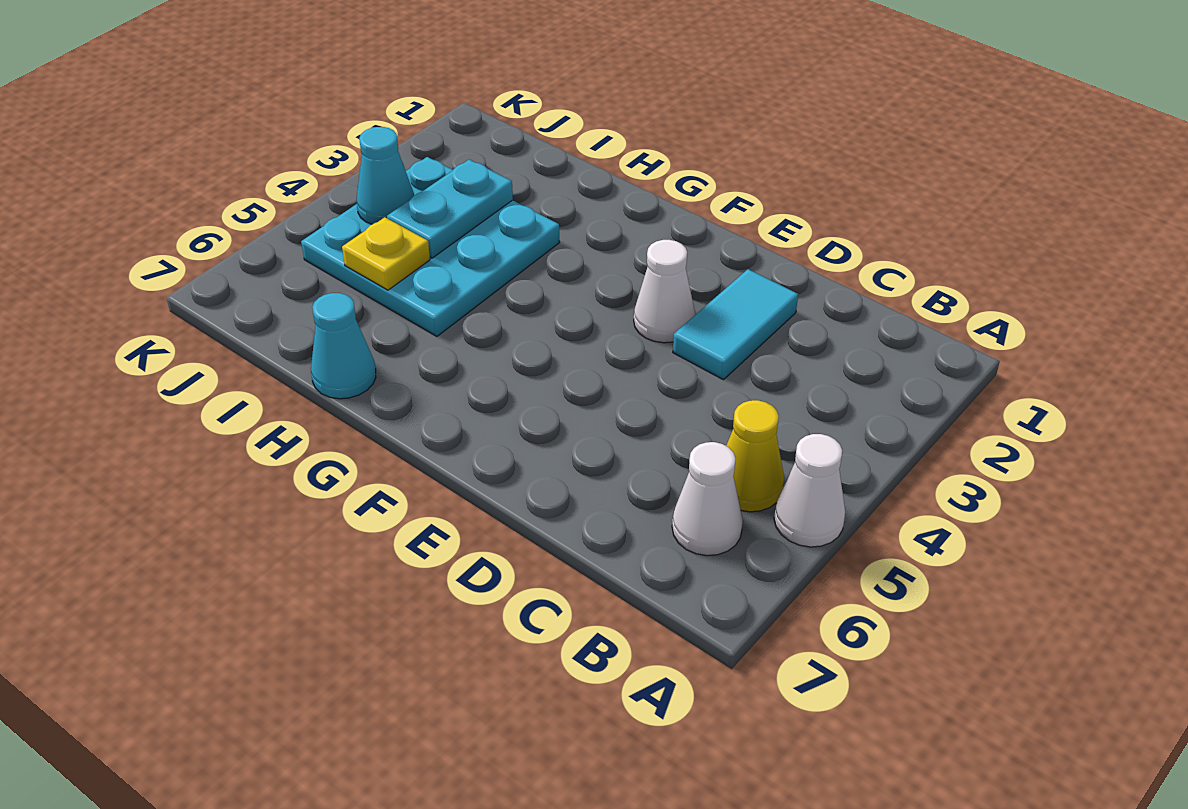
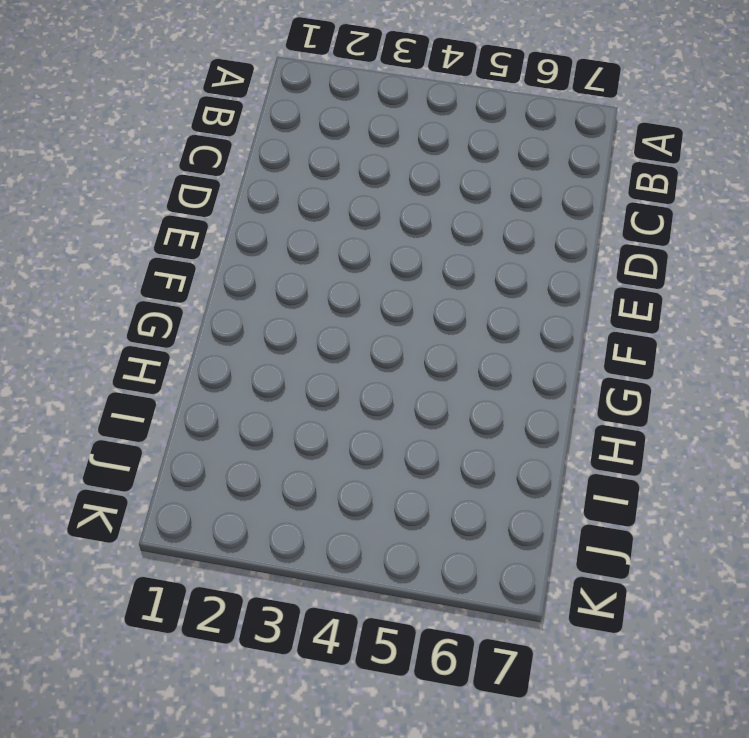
none -> white 1x1 cone [774,434,845,547]
none -> yellow 1x1 cone [726,400,784,512]

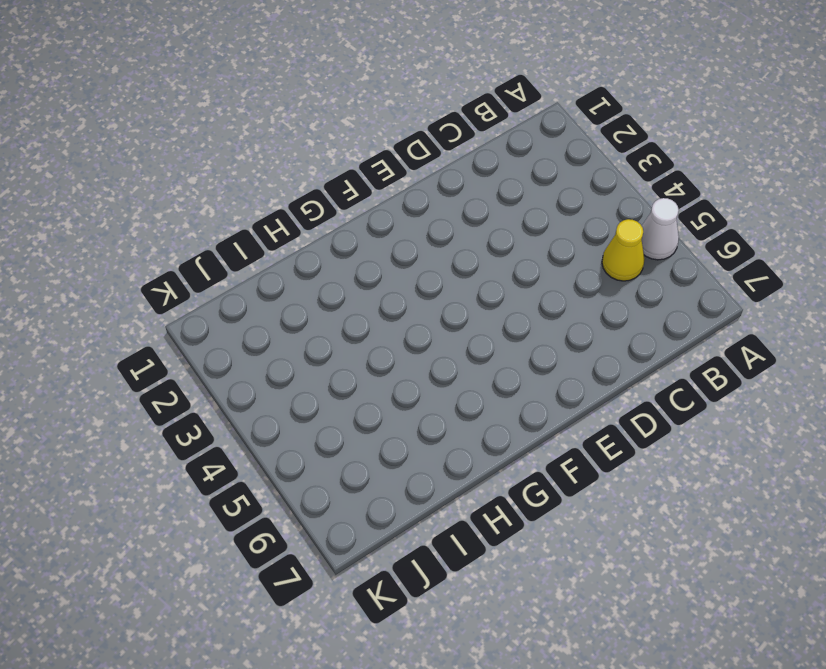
none -> white 1x1 cone [672,442,743,556]
none -> cyan 1x2 tile [673,269,798,380]

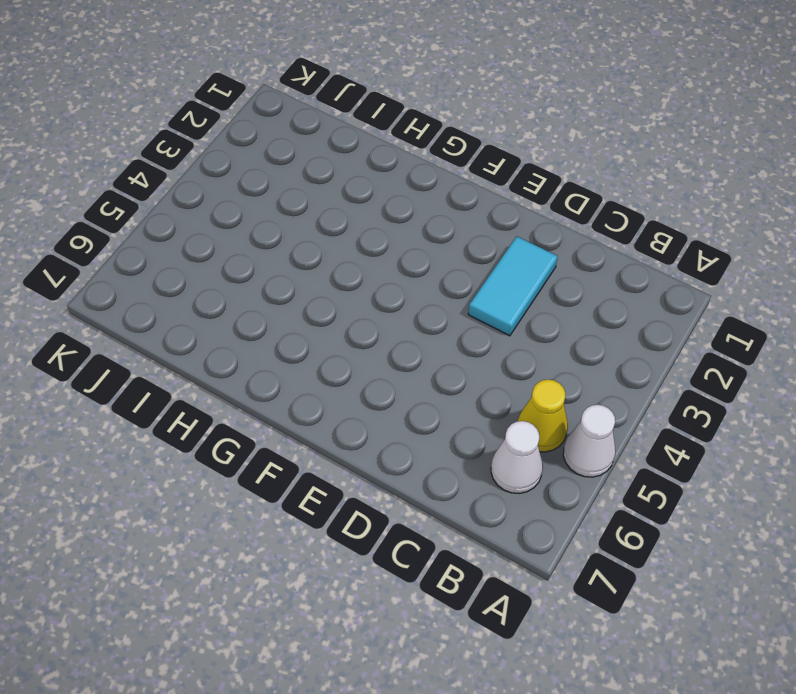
none -> white 1x1 cone [634,240,695,343]
none -> cyan 3x3 plate [301,157,560,336]

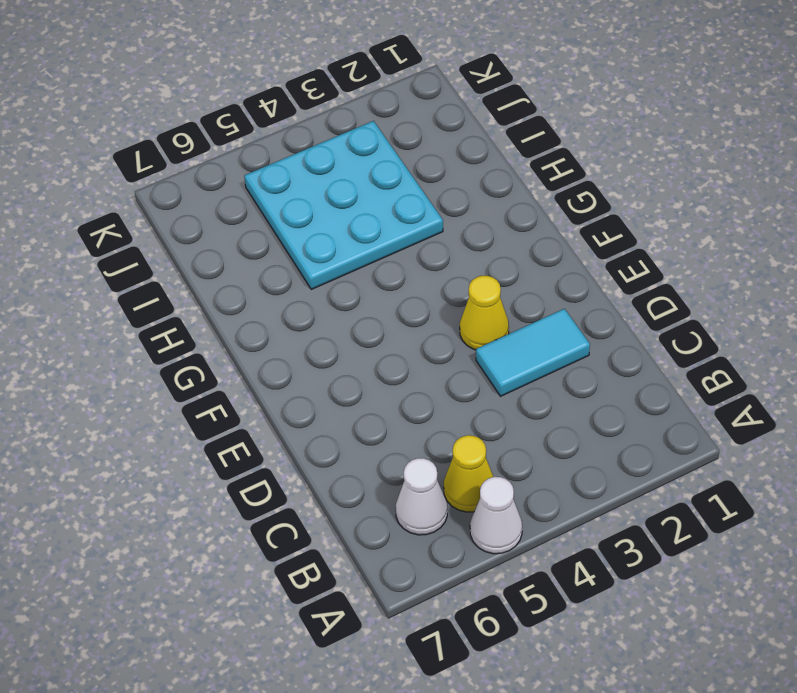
yellow 1x1 cone [460,276,509,350] -> white 1x1 cone [634,240,695,343]
none -> cyan 1x1 cone [311,293,376,399]
none -> cyan 1x2 plate [387,160,513,258]

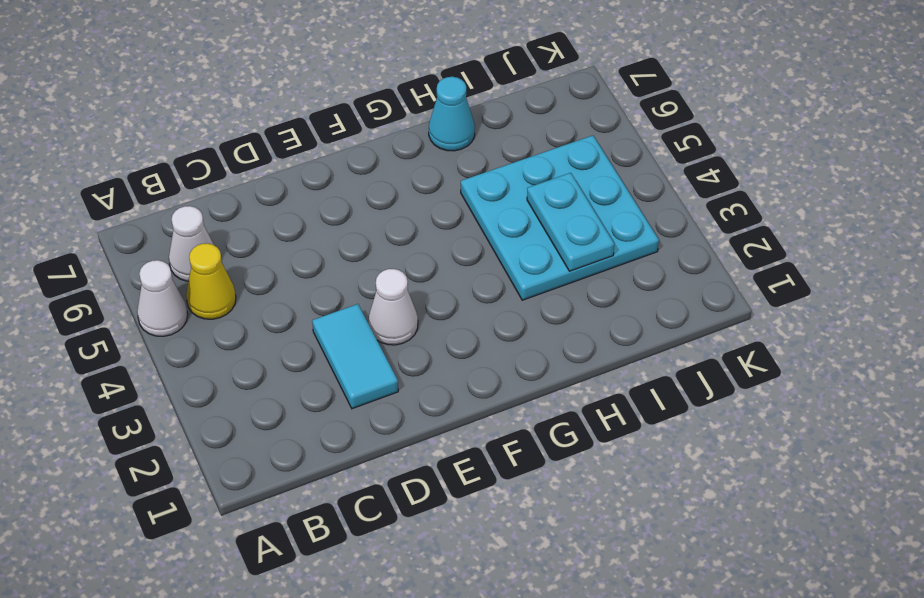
none -> yellow 1x1 plate [342,217,430,290]
none -> cyan 1x1 cone [357,127,414,224]

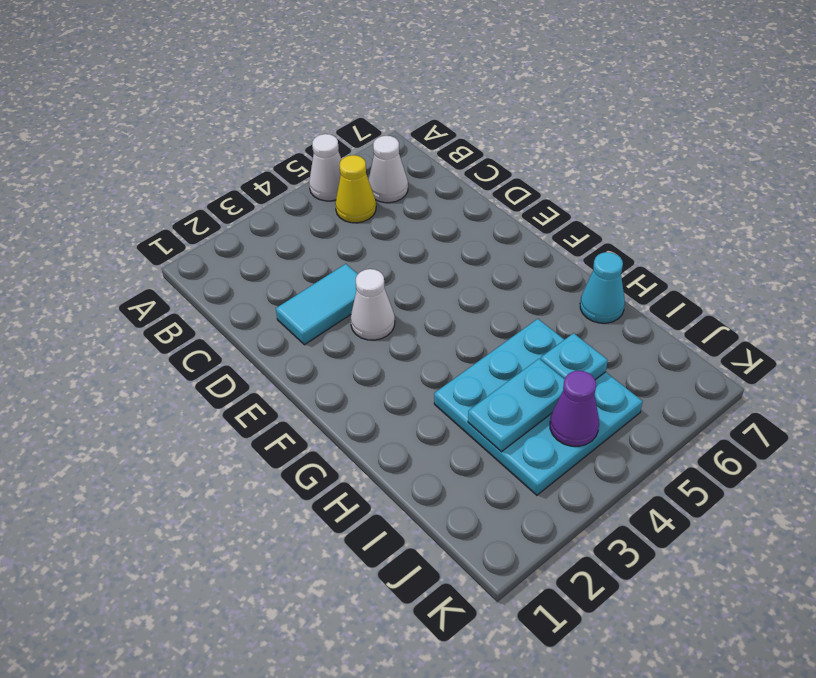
cyan 1x1 plate [541,333,608,380] -> yellow 1x1 plate [342,217,430,290]
purple 1x1 cone [550,371,599,446] -> cyan 1x1 cone [357,127,414,224]

